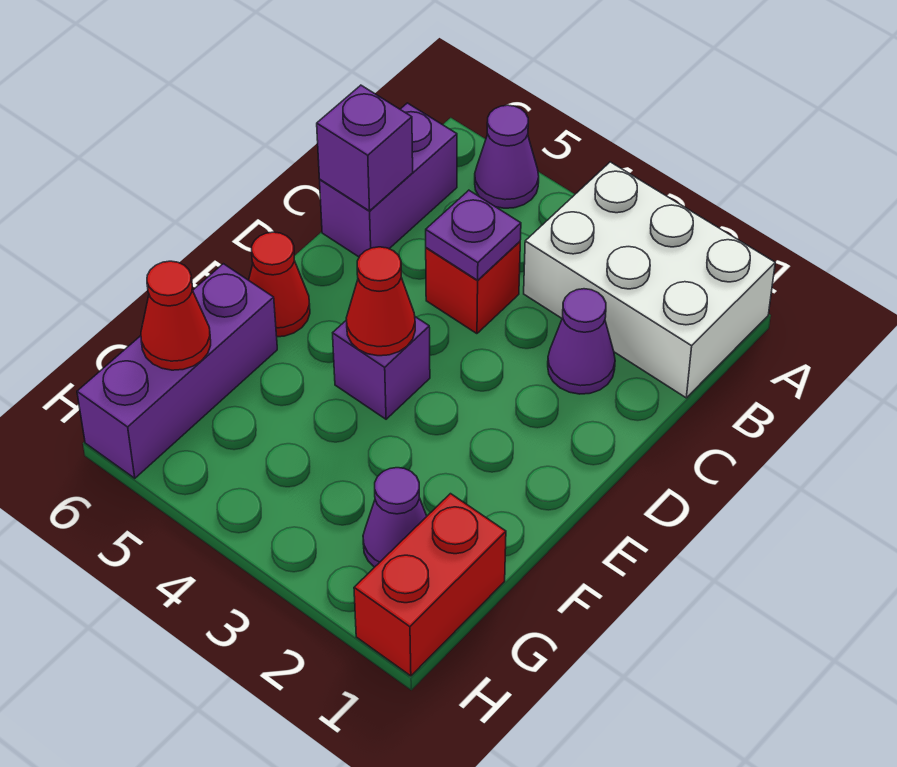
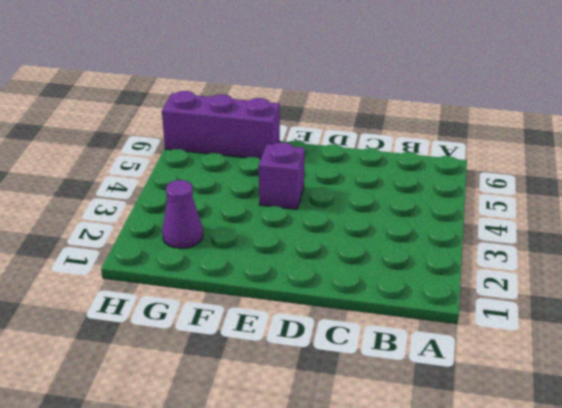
none -> white 2x3 brick [524,162,775,398]
none -> purple 1x1 cone [475,105,539,208]
none -> purple 1x2 brick [320,103,457,257]

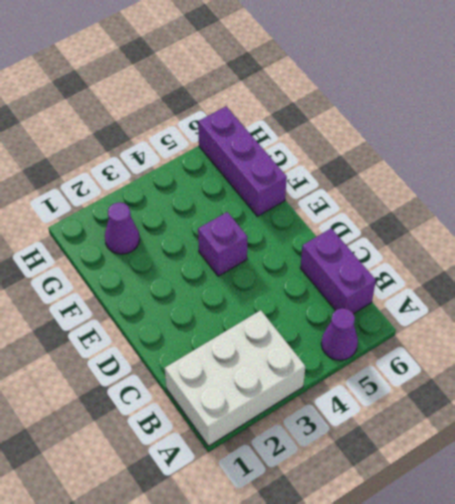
none -> purple 1x1 cone [548,289,615,394]
none -> red 1x1 brick [426,242,520,334]
none -> red 1x1 cone [249,232,310,337]

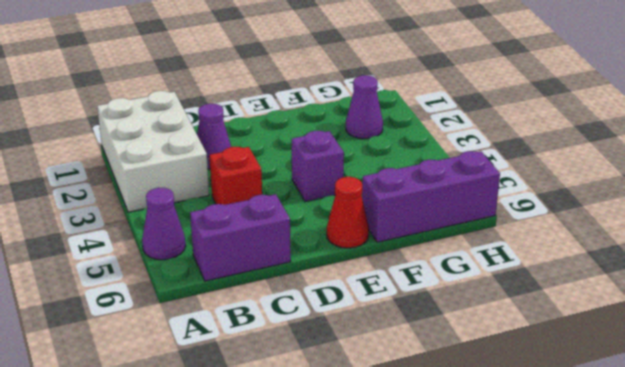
none -> red 1x2 brick [354,494,506,676]
none -> purple 1x1 plate [426,190,521,280]
none -> purple 1x1 brick [317,85,413,211]

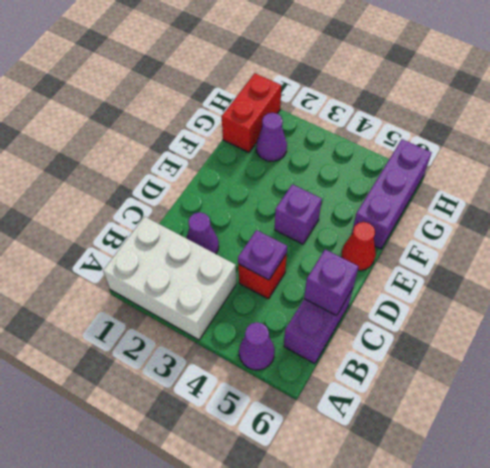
none -> red 1x1 cone [346,247,415,356]
none -> red 1x1 cone [141,261,211,370]

